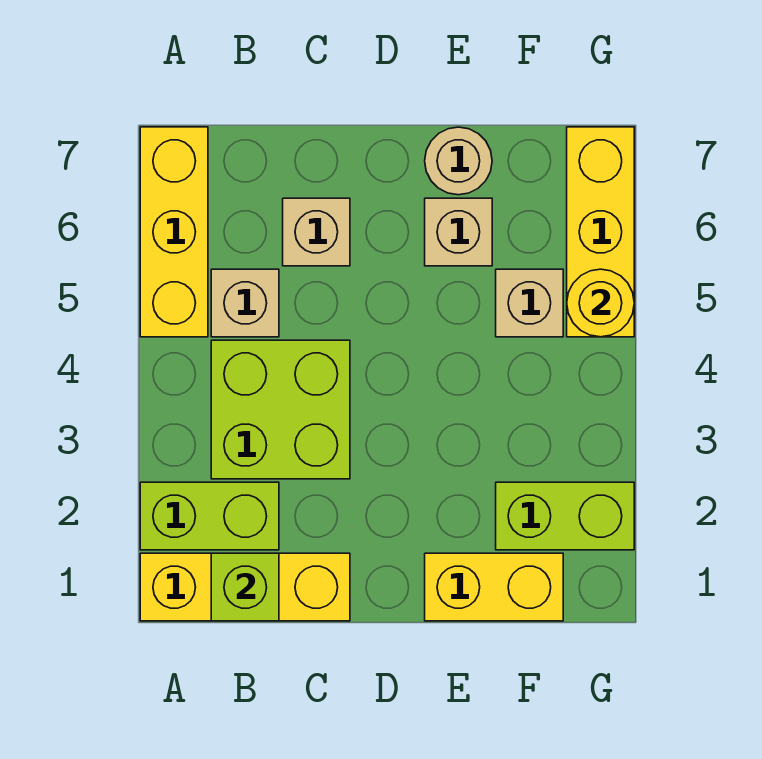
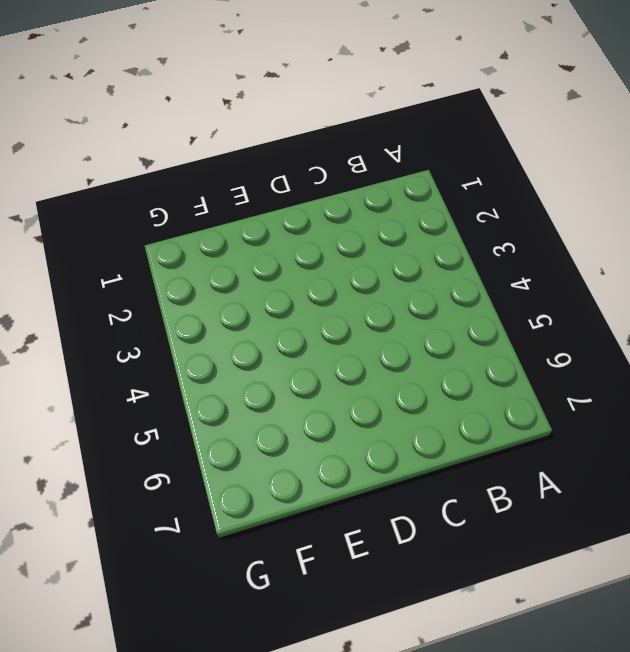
none -> yellow 1x3 brick [140,553,350,621]
none -> lime 1x2 brick [140,482,279,550]
none -> yellow 1x3 brick [140,127,208,337]

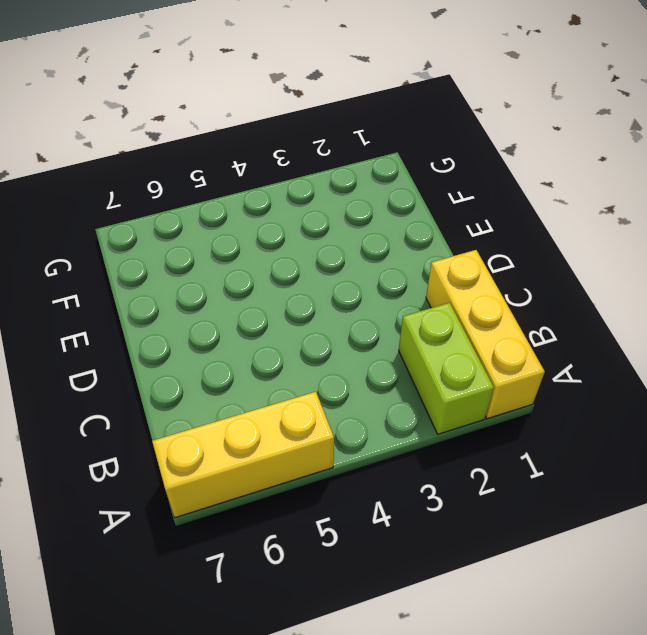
none -> lime 2x2 brick [211,340,350,479]
none -> tan 1x1 brick [211,269,279,337]
none -> tan 1x1 brick [283,198,350,266]

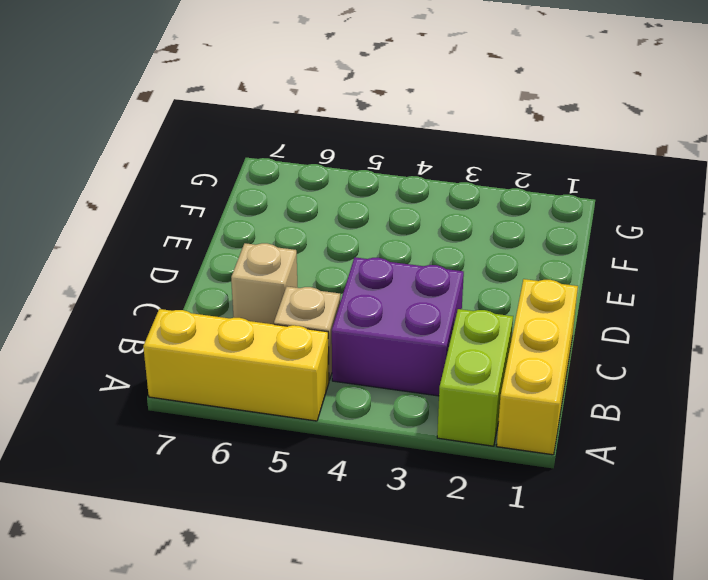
purple 2x2 brick [332,257,464,396] -> lime 2x2 brick [211,340,350,479]
none -> yellow 1x2 brick [425,553,563,621]
none -> tan 1x1 brick [425,198,492,266]
none -> tan 1x1 round brick [425,127,492,195]

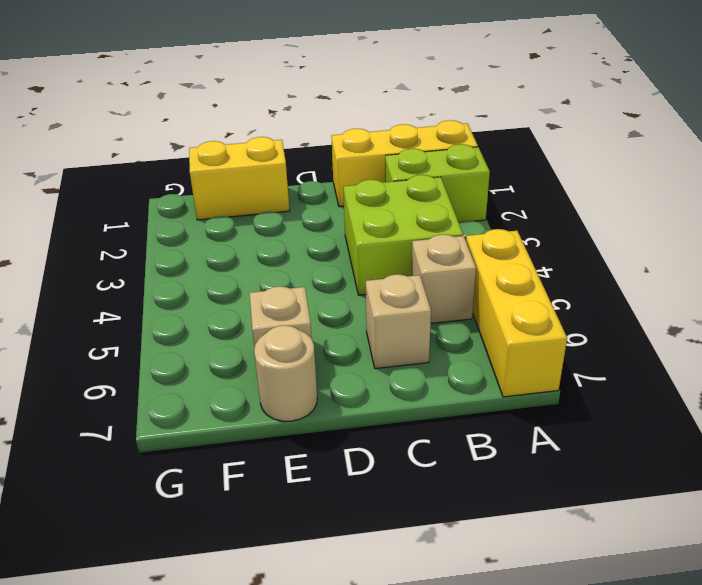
none -> lime 1x2 brick [496,482,634,550]
none -> tan 1x1 brick [496,269,563,337]
none -> yellow 1x3 brick [567,127,634,337]

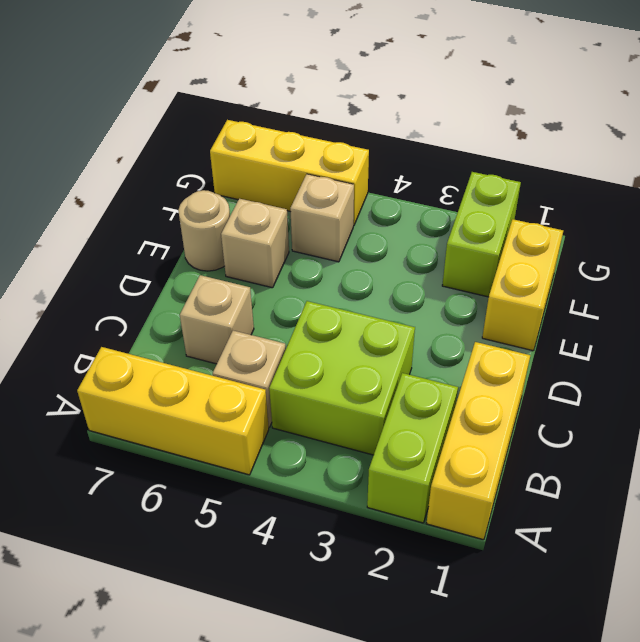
none -> lime 1x1 brick [211,553,279,621]
none -> yellow 1x1 round brick [567,269,634,337]

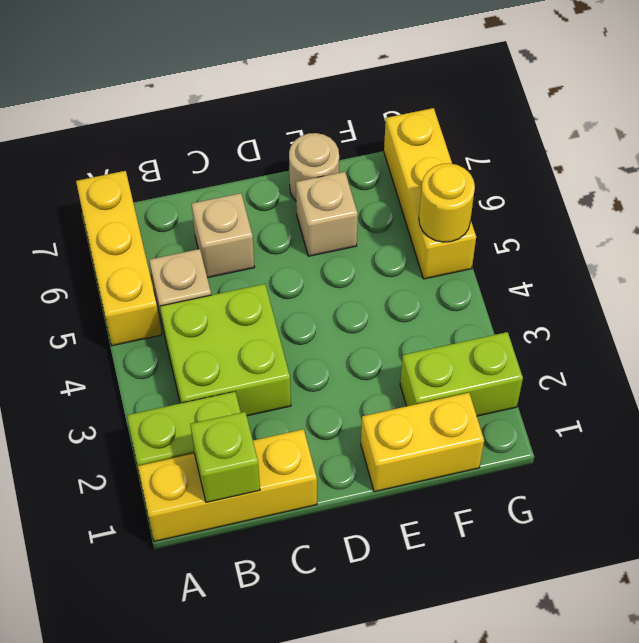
none -> tan 1x1 brick [496,269,563,337]

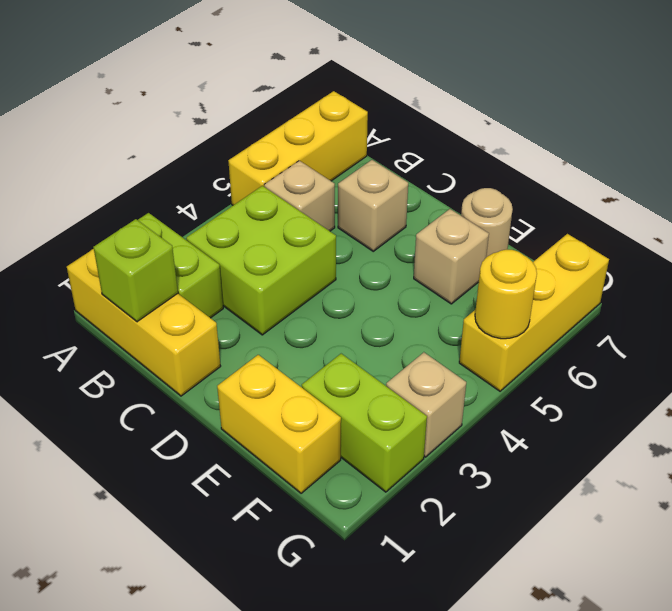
tan 1x1 brick [386,352,466,457] -> tan 1x1 brick moved to [496,269,563,337]

